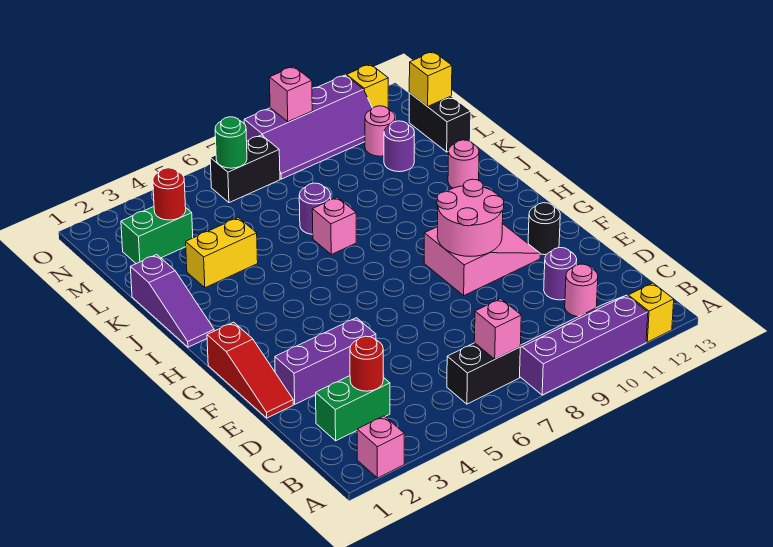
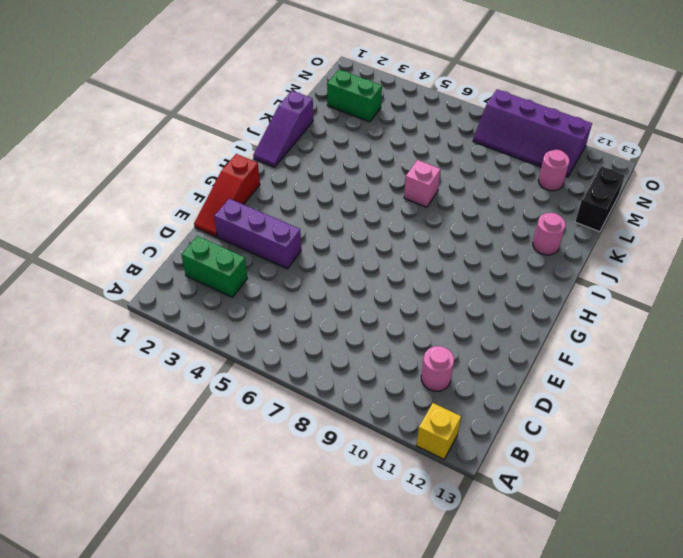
none -> pink 1x1 brick [357,416,404,478]
none -> purple 2x4 slope [520,295,648,395]
none -> black 1x2 brick [447,343,520,404]
none -> purple 1x1 round brick [544,248,577,300]

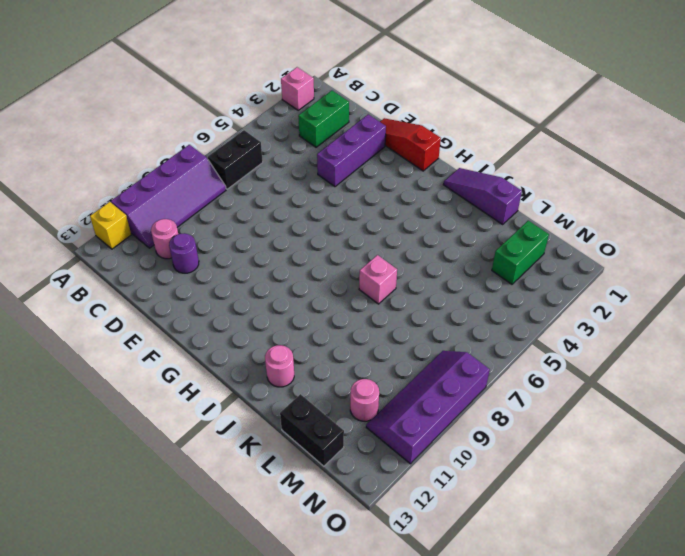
none -> pink 2x3 slope [424,224,540,295]
none -> black 1x1 round brick [528,203,560,255]
none -> yellow 1x2 brick [186,218,258,288]
none -> purple 1x1 round brick [299,183,331,234]

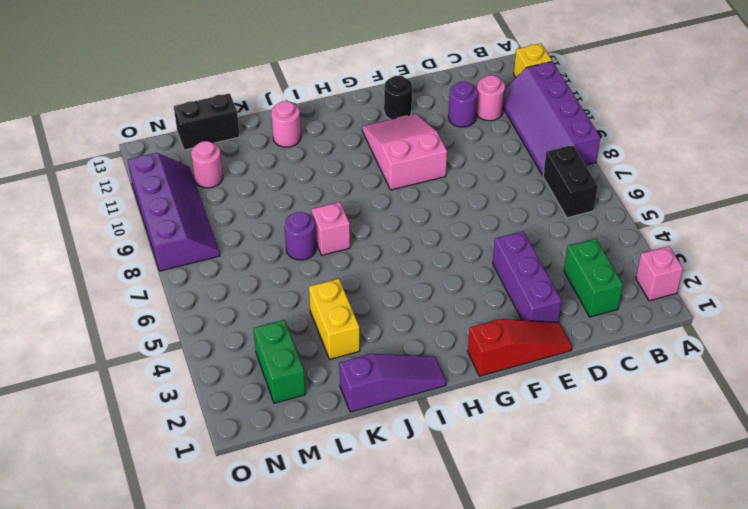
none -> purple 1x1 round brick [384,121,414,172]
none -> black 1x2 brick [210,135,280,203]
none -> yellow 1x1 brick [347,64,388,108]
none -> pink 1x1 brick [474,299,521,359]

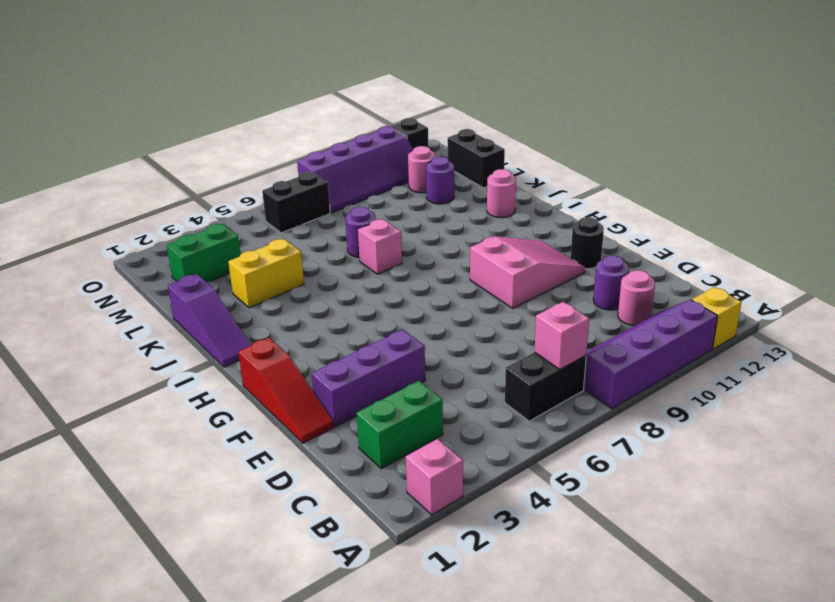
black 1x1 brick [391,118,428,149] -> yellow 1x1 brick [347,64,388,108]
none -> red 1x1 round brick [350,336,383,391]
none -> pink 2x2 round brick [437,179,504,256]
none -> red 1x1 round brick [153,168,186,220]
none -> yellow 1x1 brick [409,52,452,106]

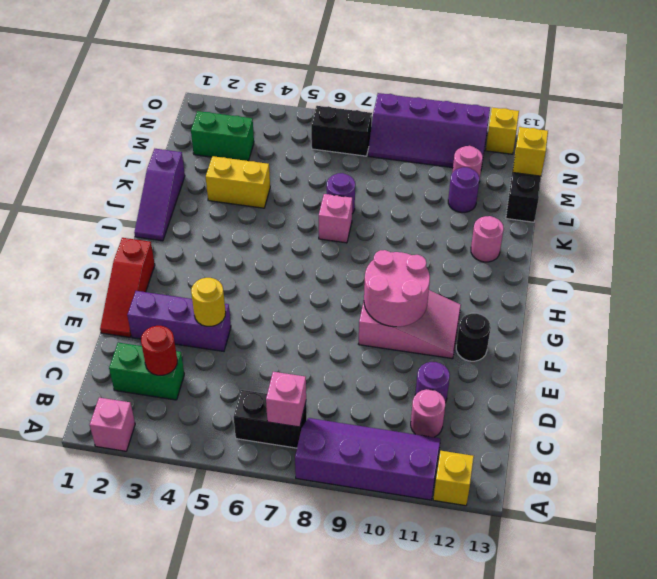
yellow 1x1 round brick [191,278,226,326] -> none
none -> red 1x1 round brick [153,168,186,220]
none -> green 1x1 round brick [215,117,247,168]
none -> pink 1x1 brick [269,67,312,122]

